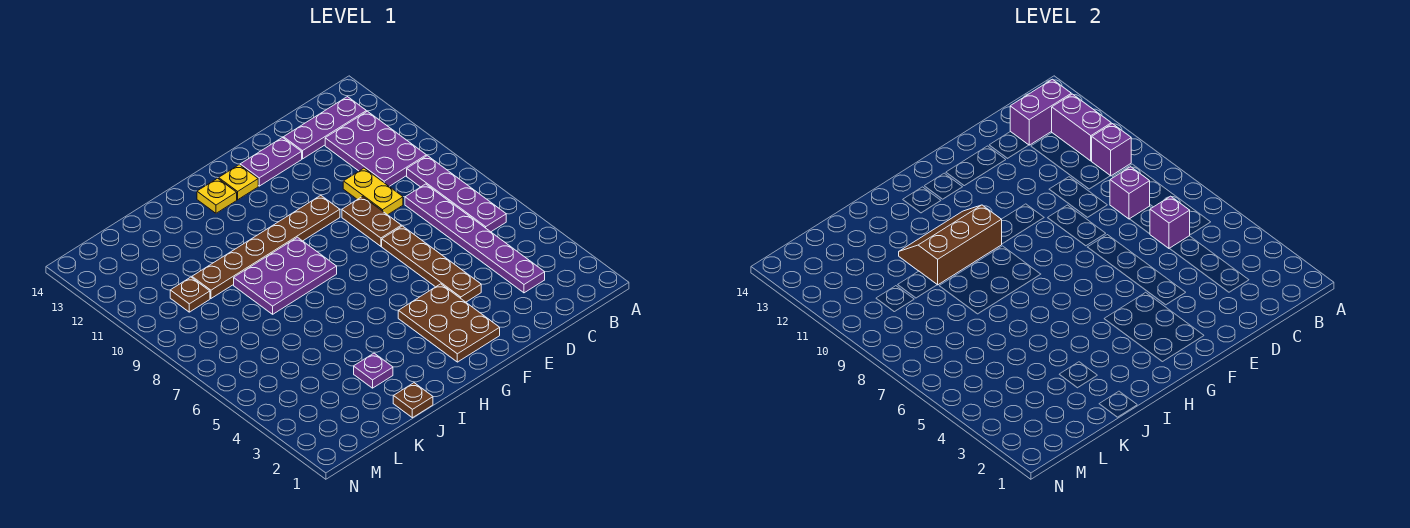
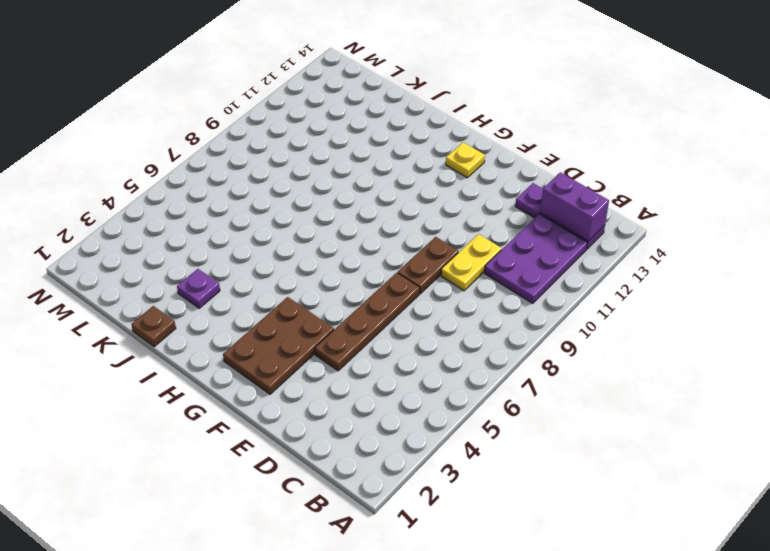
none -> purple 1x4 plate [407,156,506,232]
none -> purple 1x6 plate [405,184,545,293]
none -> purple 1x2 plate [240,138,302,186]

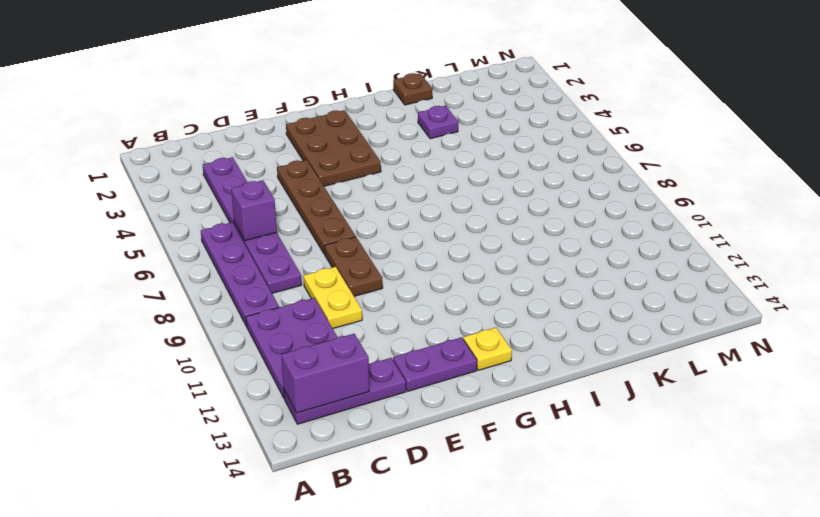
none -> brown 1x6 plate [192,195,340,298]
none -> purple 2x3 plate [234,237,337,314]
none -> yellow 1x1 plate [197,178,237,213]

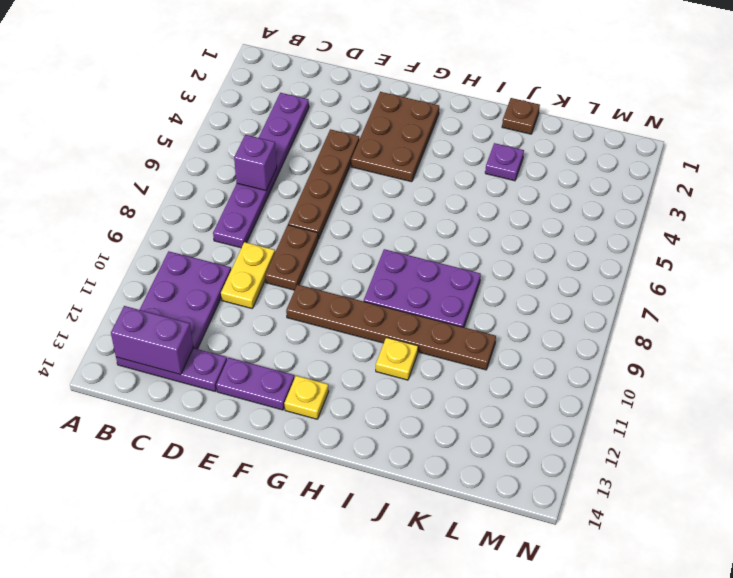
yellow 1x1 plate [376,337,418,380] -> yellow 1x1 plate moved to [197,178,237,213]
none -> purple 1x4 plate [407,156,506,232]
none -> brown 1x1 plate [170,277,210,312]
none -> purple 1x1 brick [1092,124,1131,176]

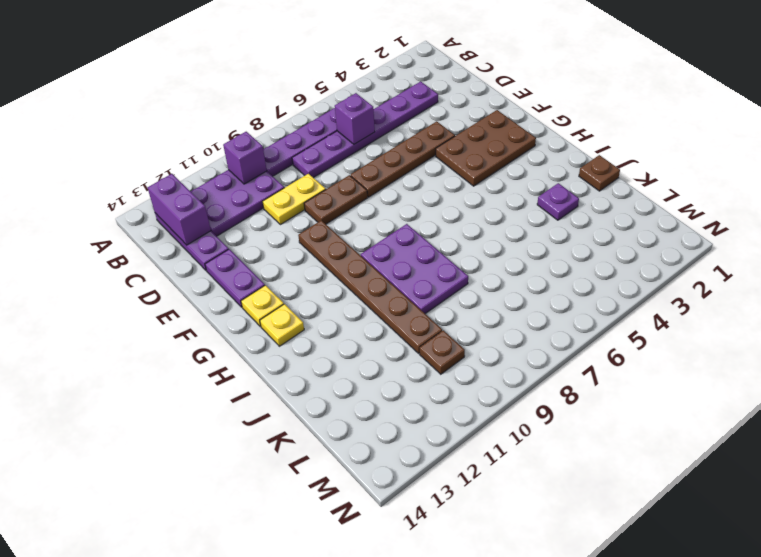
none -> purple 1x2 brick [1052,94,1111,161]
none -> purple 1x1 brick [1110,167,1150,219]
none -> brown 2x3 slope [899,205,1002,285]

